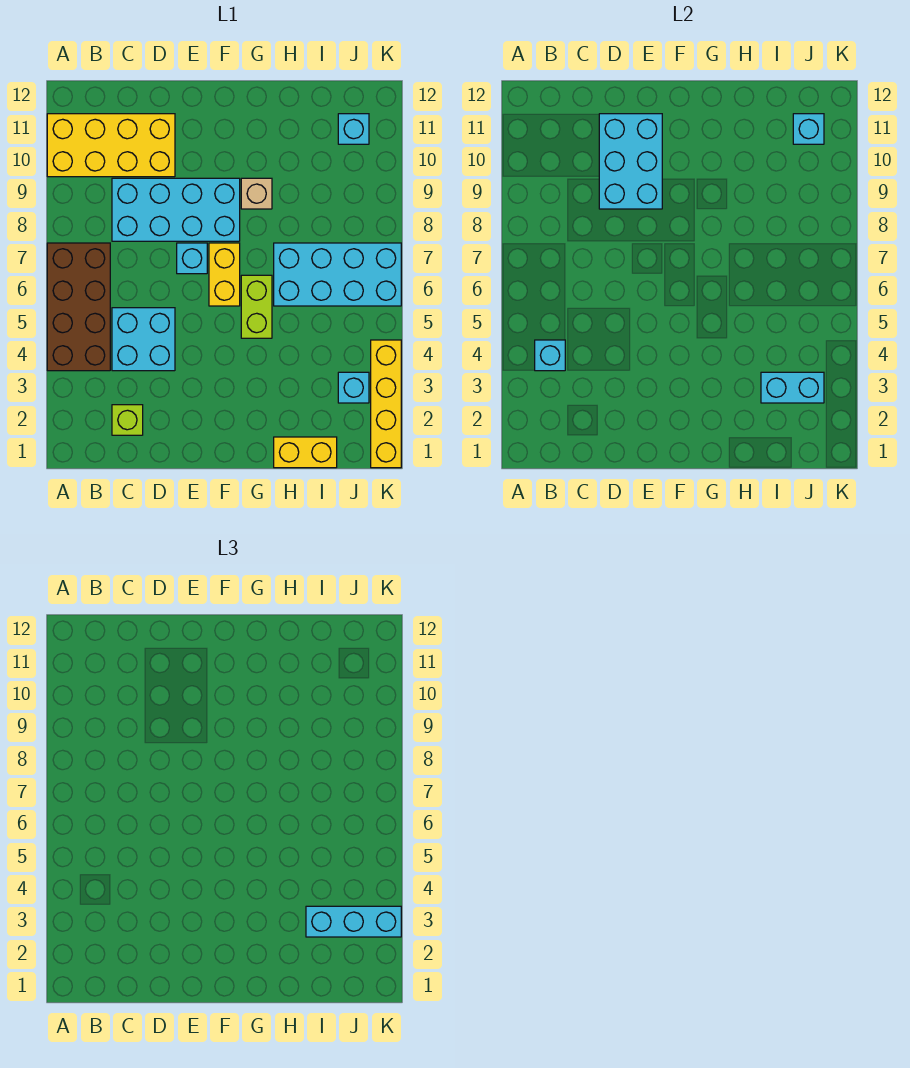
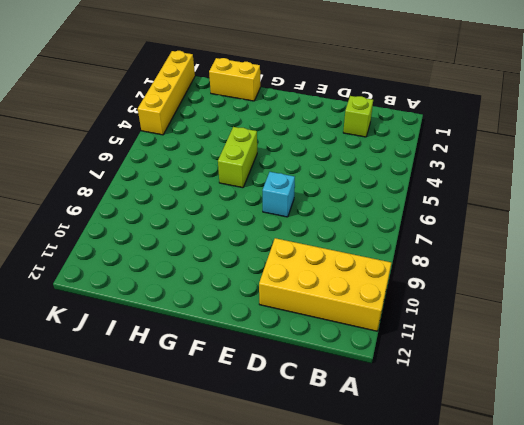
none -> brown 2x4 brick [47,243,110,371]
none -> cyan 2x2 brick [112,308,175,371]
none -> cyan 2x4 brick [112,178,240,241]

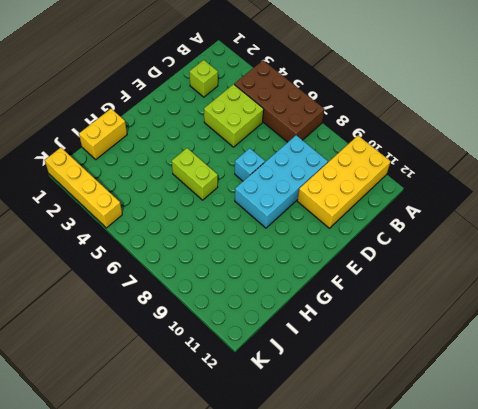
lime 2x2 brick [204,84,264,147] -> cyan 2x2 brick [112,308,175,371]
none -> yellow 1x2 brick [209,243,240,306]
none -> tan 1x1 brick [241,178,272,209]
none -> cyan 2x4 brick [274,243,401,306]

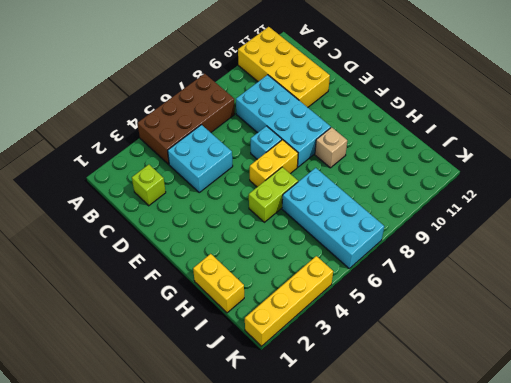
none -> cyan 1x1 brick [338,372,369,403]
none -> cyan 1x1 brick [338,114,369,144]
none -> cyan 1x1 brick [535,340,565,371]

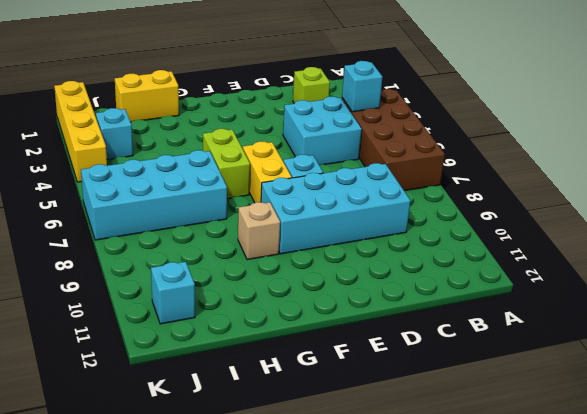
none -> yellow 2x4 brick [47,114,175,177]
none -> cyan 2x3 brick [599,114,662,209]
none -> cyan 1x2 brick [761,372,824,403]

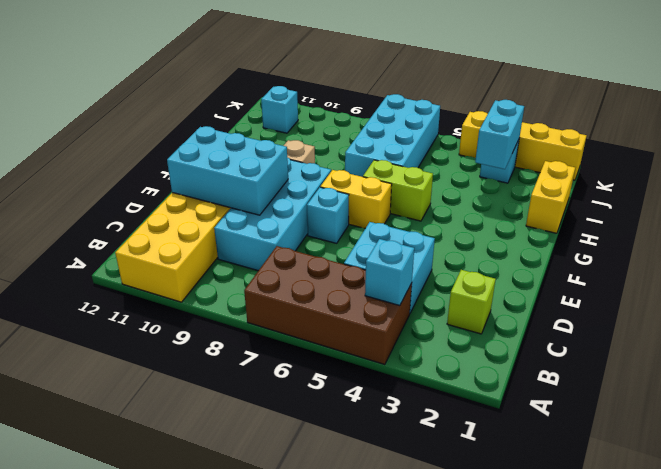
none -> cyan 1x1 brick [793,114,824,144]
none -> cyan 1x3 brick [306,906,401,937]

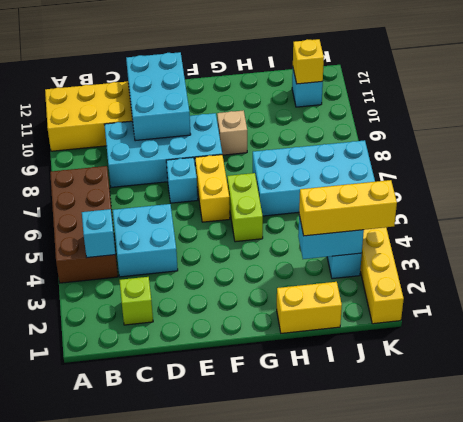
yellow 1x3 brick [299,180,397,236] -> cyan 1x3 brick [306,906,401,937]
yellow 1x1 brick [293,39,324,84] -> cyan 1x1 brick [793,114,824,144]

